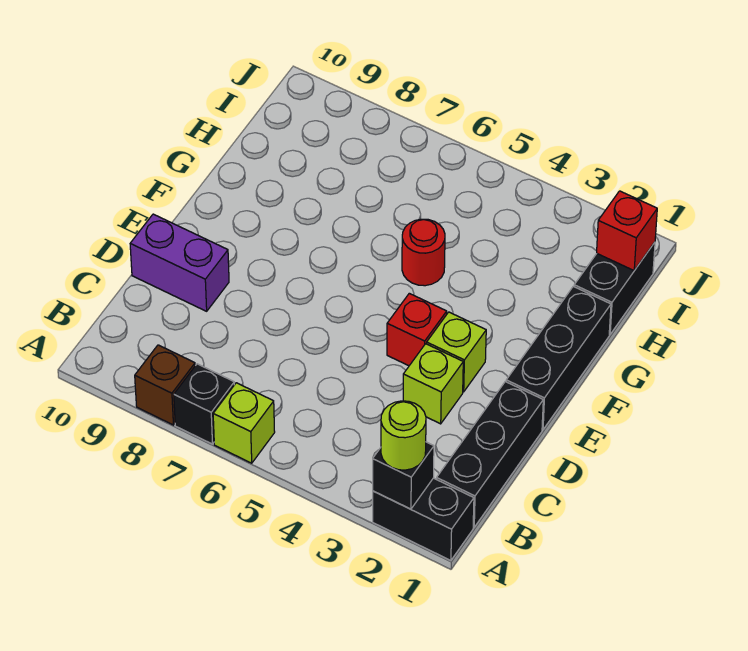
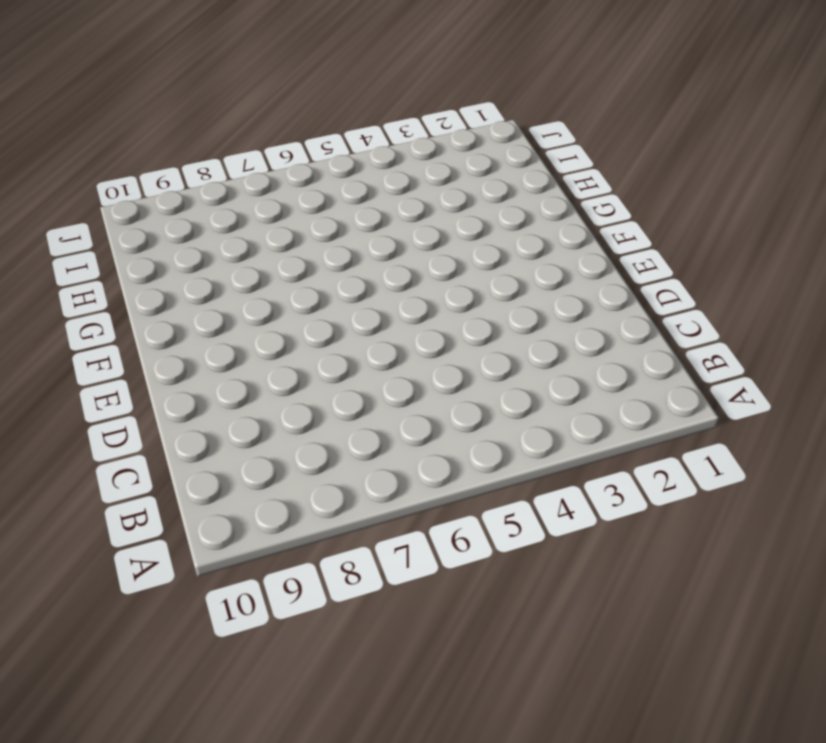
none -> black 1x2 brick [373,478,474,560]
none -> lime 1x1 brick [213,383,275,463]
none -> black 1x1 brick [174,364,234,444]

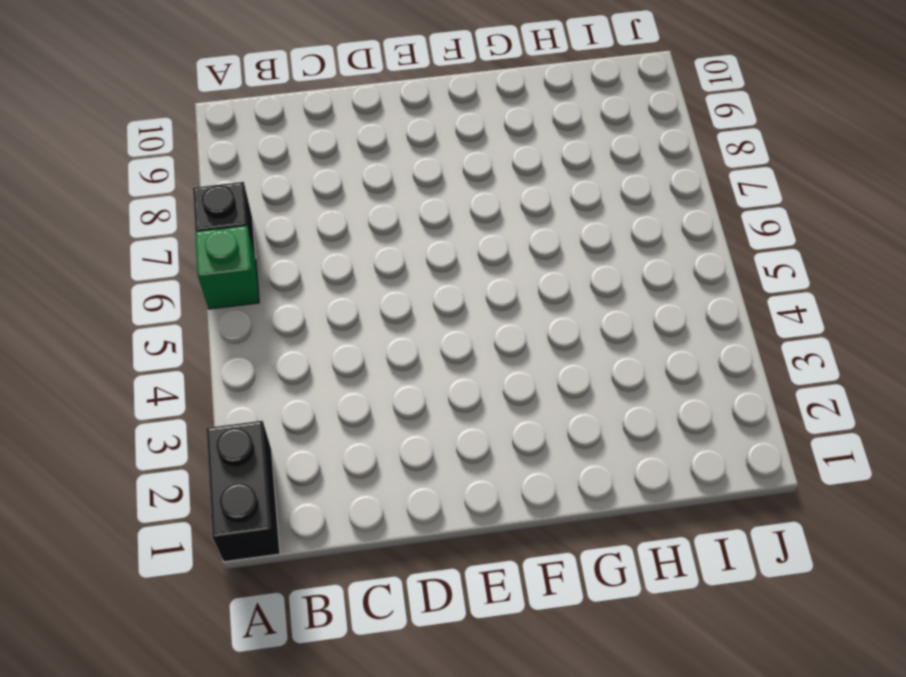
green 1x1 brick [195,226,259,309] -> lime 1x1 brick [213,383,275,463]
none -> brown 1x1 brick [135,345,195,425]
none -> black 1x3 brick [437,382,543,527]
none -> lime 1x1 brick [403,344,463,424]

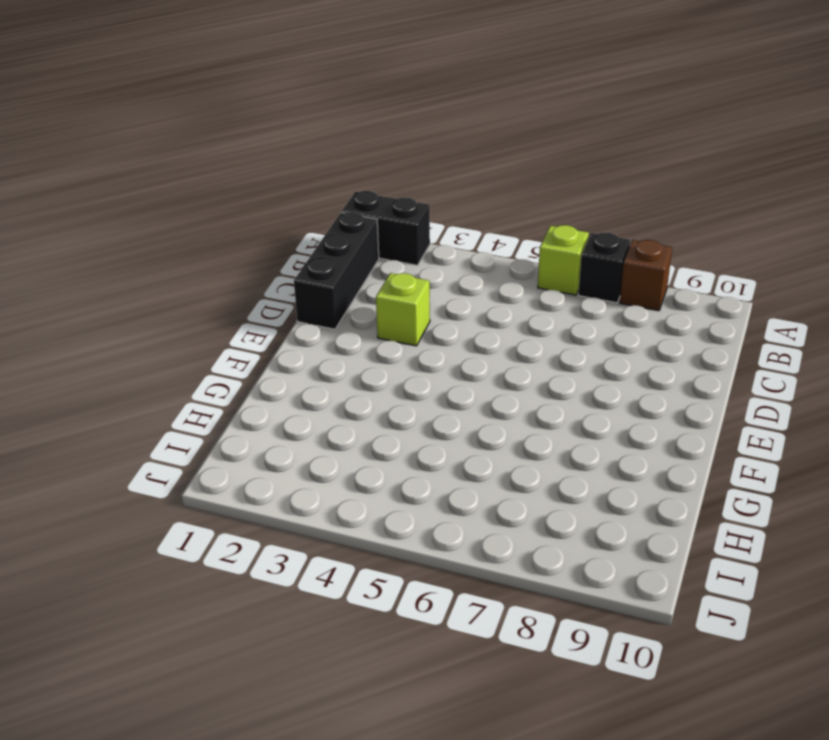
none -> purple 1x2 brick [130,214,229,311]
none -> black 1x3 brick [506,286,611,430]
none -> lime 1x1 brick [427,312,486,392]

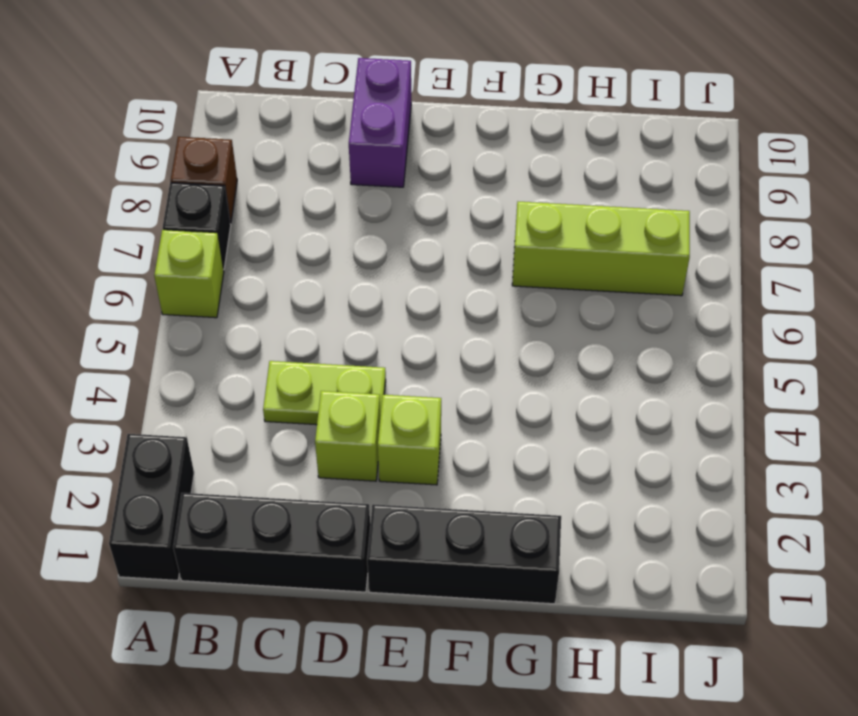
lime 1x2 plate [263,361,386,425] -> none
lime 1x3 brick [512,202,690,296] -> none
none -> red 1x1 brick [387,293,447,366]
none -> red 1x1 round brick [402,219,445,286]
none -> black 1x2 brick [574,242,655,334]

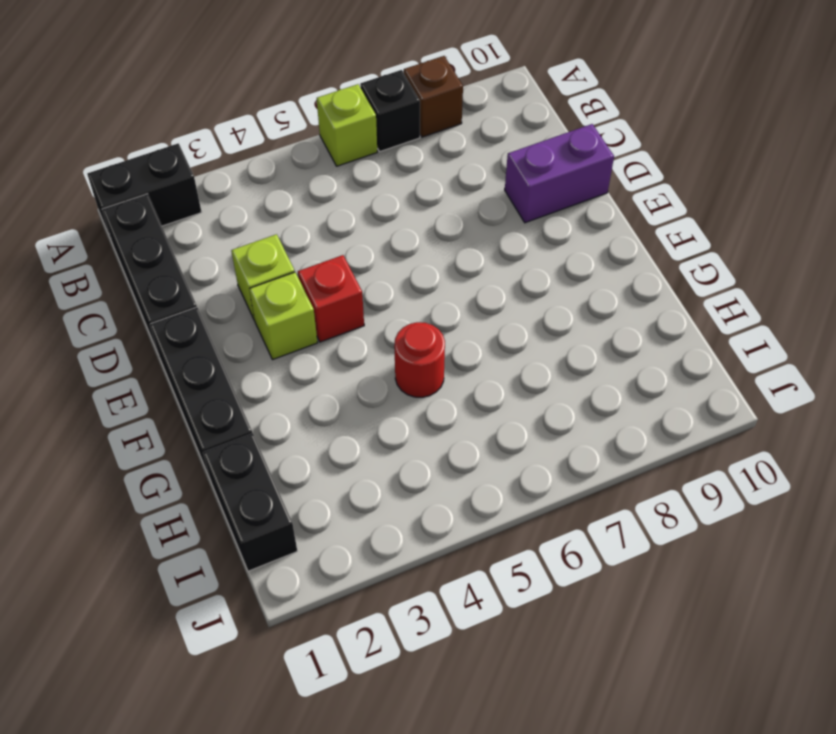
none -> black 1x1 brick [373,442,434,509]
none -> red 1x1 brick [597,191,657,270]
none -> lime 1x1 round brick [381,401,426,470]

